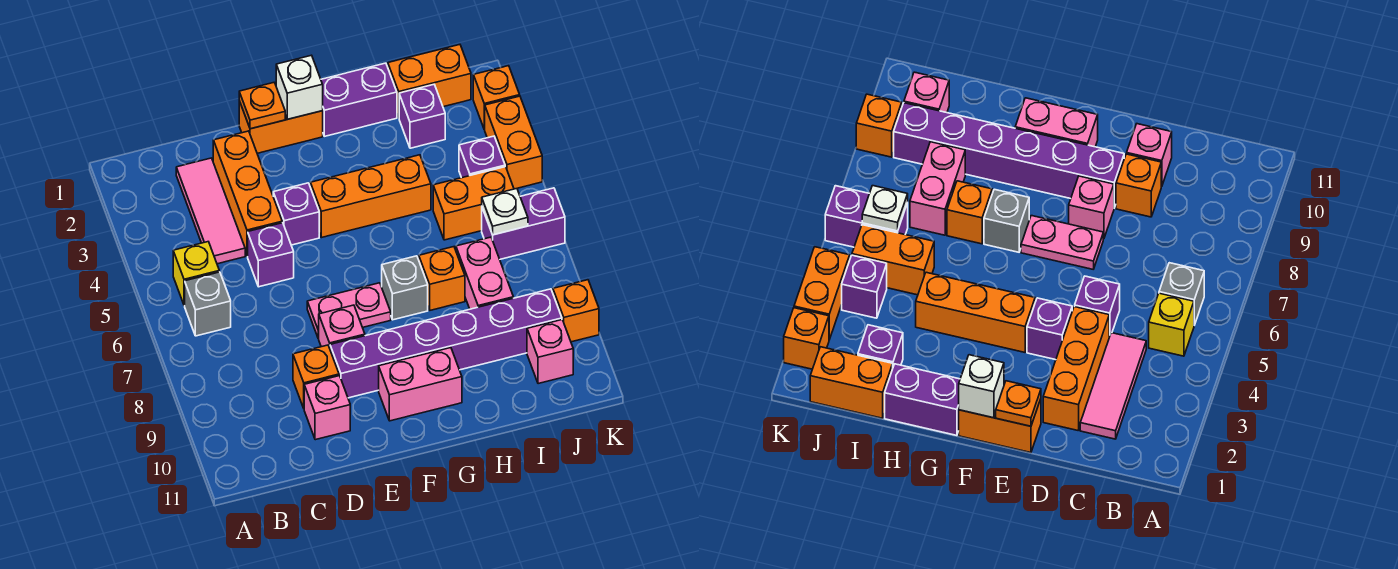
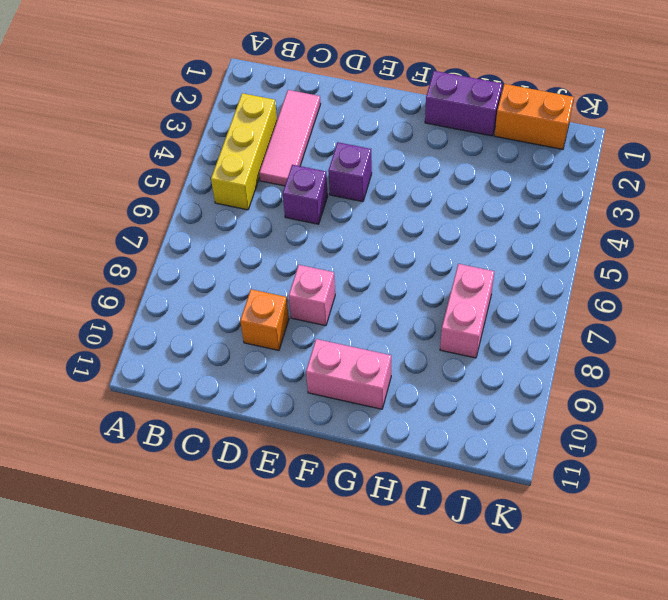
yellow 1x3 brick [211,93,277,210] -> yellow 1x1 brick [173,242,219,305]
none -> grey 1x1 brick [185,272,231,336]
none -> orange 1x3 brick [213,131,282,256]
none -> pink 1x1 brick [304,376,350,440]
none -> orange 1x2 brick [239,101,323,153]

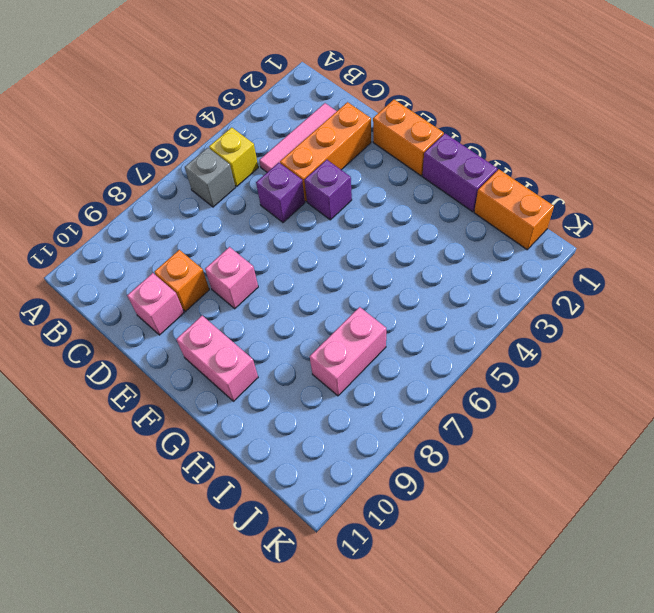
none -> pink 1x2 plate [307,283,391,338]
none -> purple 1x6 brick [330,289,562,398]
none -> orange 1x3 brick [310,155,431,238]
none -> grey 1x1 brick [382,256,428,320]

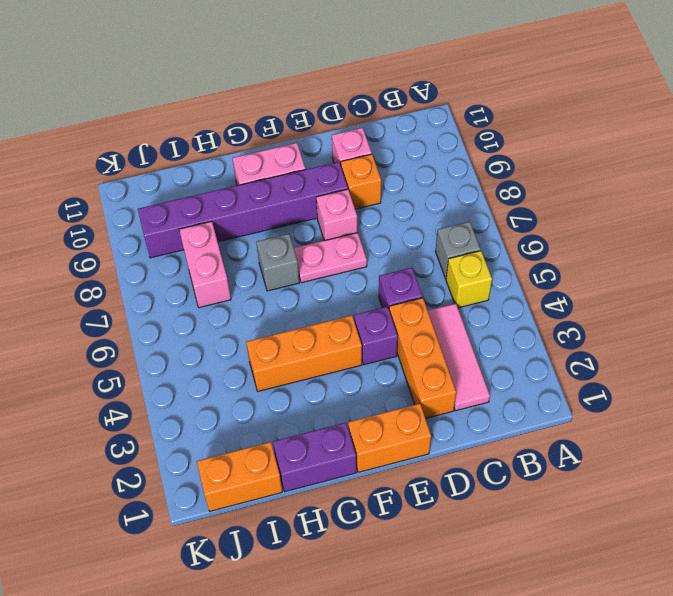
none -> orange 1x1 brick [419,247,465,310]
none -> purple 1x1 brick [399,85,445,148]
none -> orange 1x2 brick [433,167,514,240]
none -> purple 1x1 brick [459,136,505,178]

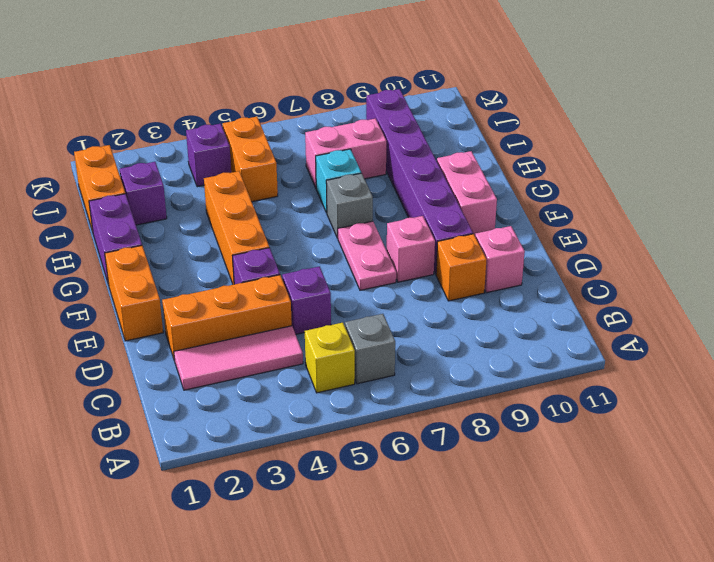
cyan 1x1 brick [316,149,361,213] -> orange 1x1 brick [419,247,465,310]
none -> purple 1x2 brick [482,188,565,259]
none -> pink 1x1 brick [527,320,573,384]
none -> orange 1x1 brick [473,66,520,129]
none -> orange 1x2 brick [484,96,542,189]

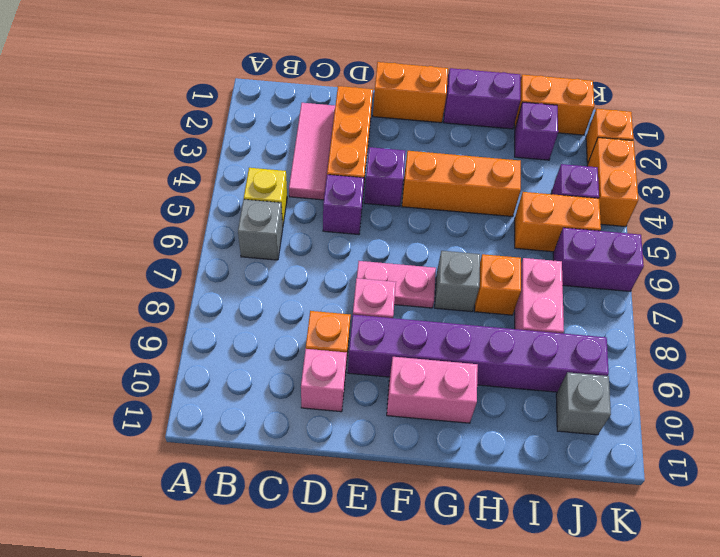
grey 1x1 brick [556,372,611,435] -> pink 1x1 brick [527,320,573,384]
none -> orange 1x1 brick [553,280,599,342]
none -> orange 1x1 plate [239,83,285,129]
none -> white 1x1 brick [276,55,323,119]
none -> white 1x1 plate [482,189,528,235]

